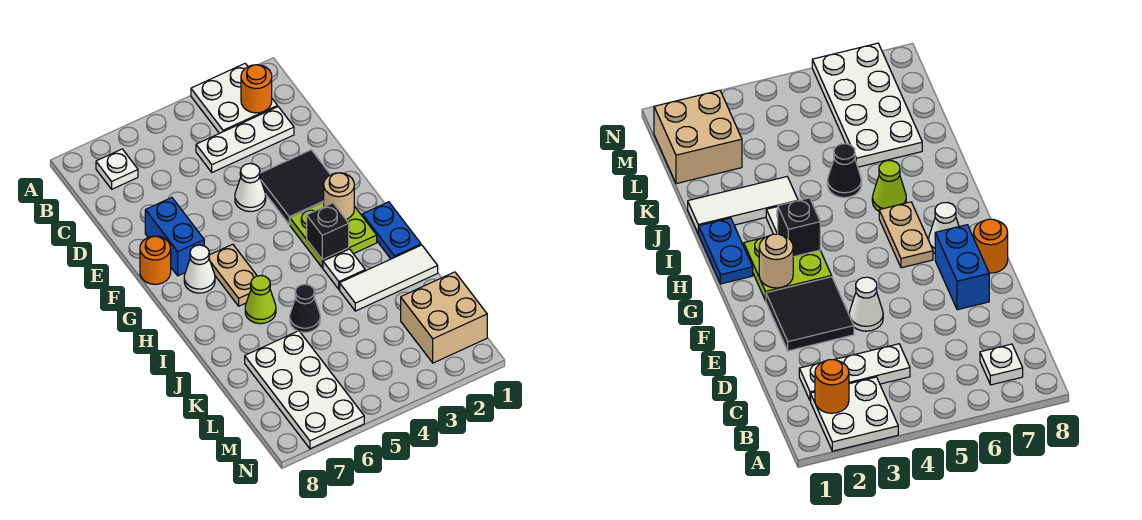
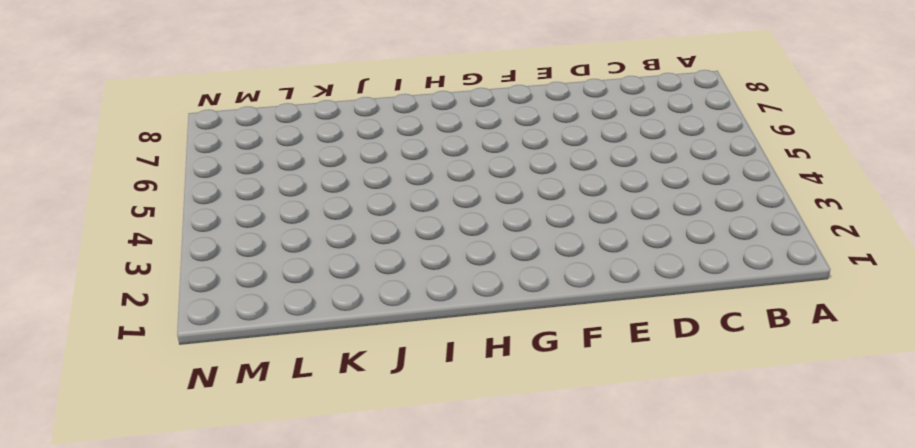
none -> white 2x2 plate [191,64,278,133]
none -> white 1x1 plate [96,149,138,189]
none -> white 1x3 plate [196,107,294,172]

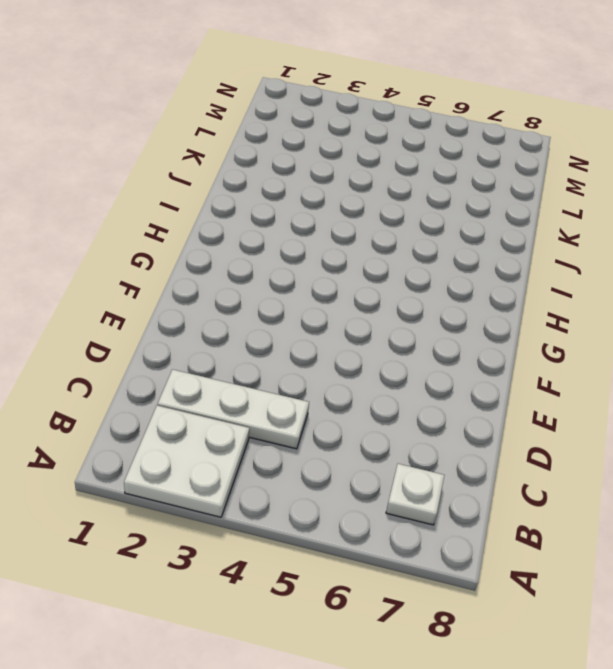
none -> black 2x2 tile [260,150,330,225]
none -> white 1x1 cone [235,163,266,211]
none -> blue 1x2 brick [145,198,204,276]

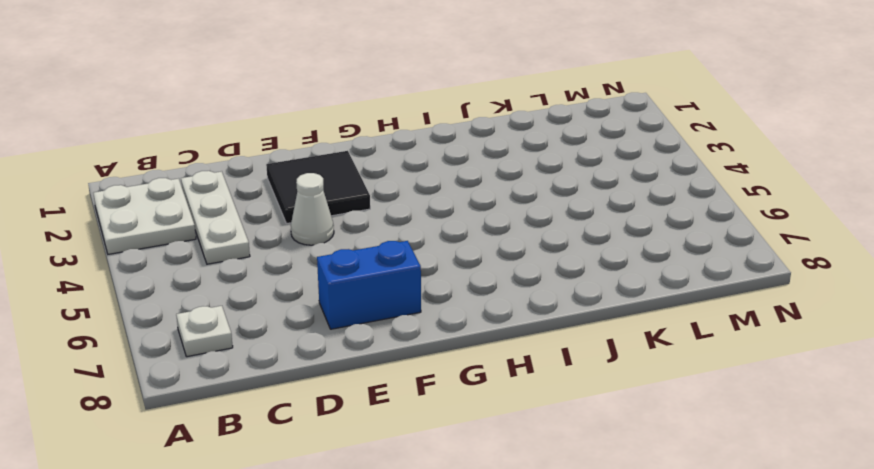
none -> orange 1x1 round brick [140,236,171,284]
none -> lime 2x2 plate [290,203,377,268]
none -> tan 1x2 plate [209,244,257,306]

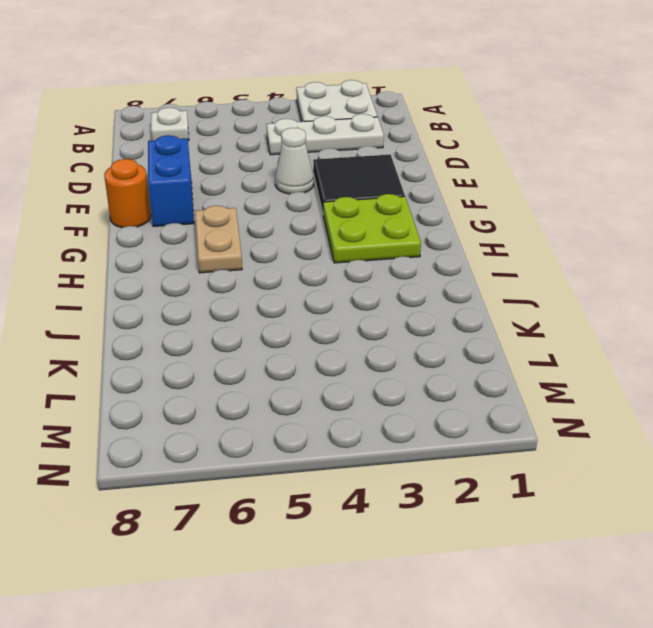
none -> white 1x1 cone [184,245,215,293]
none -> blue 1x2 plate [362,202,421,259]
none -> white 1x1 plate [323,249,365,289]

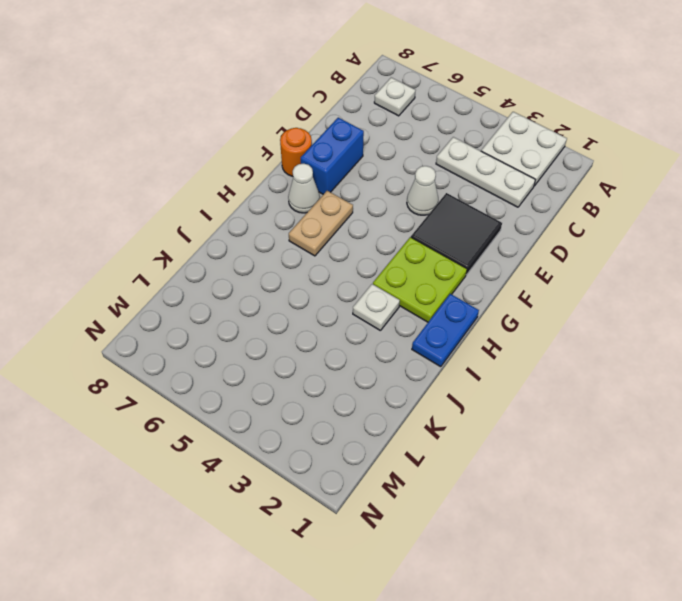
none -> lime 1x1 cone [245,276,276,324]
none -> white 1x3 tile [340,245,438,311]
none -> black 1x1 cone [290,284,320,332]

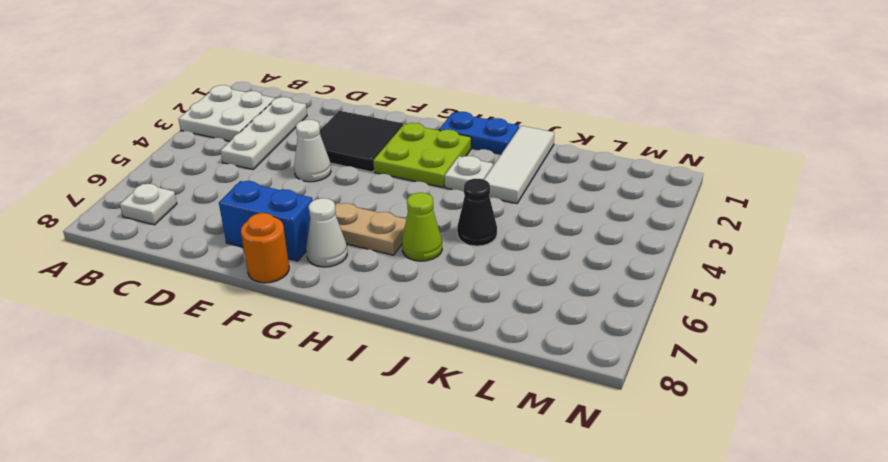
none -> white 2x4 plate [245,331,364,449]
none -> tan 2x2 brick [401,272,487,363]
none -> orange 1x1 round brick [241,65,272,113]

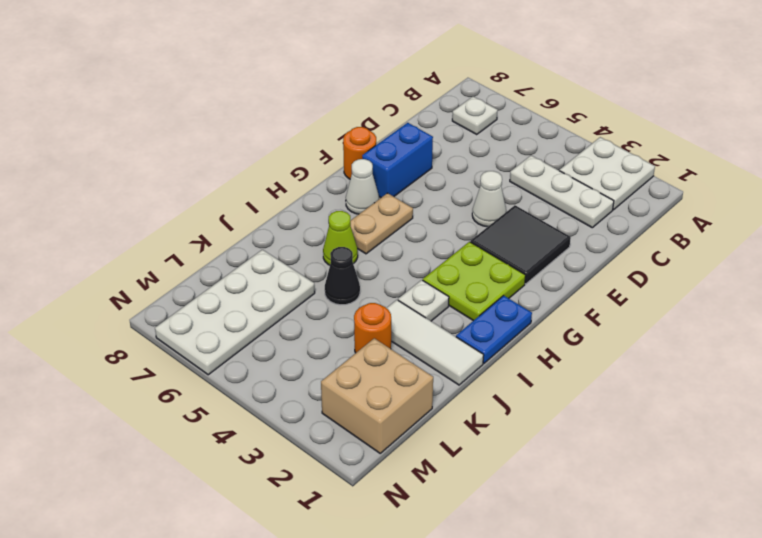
orange 1x1 round brick [354,303,391,353] -> orange 1x1 round brick moved to [241,65,272,113]
none -> tan 1x1 round brick [324,173,354,219]
none -> black 1x1 brick [307,203,349,260]

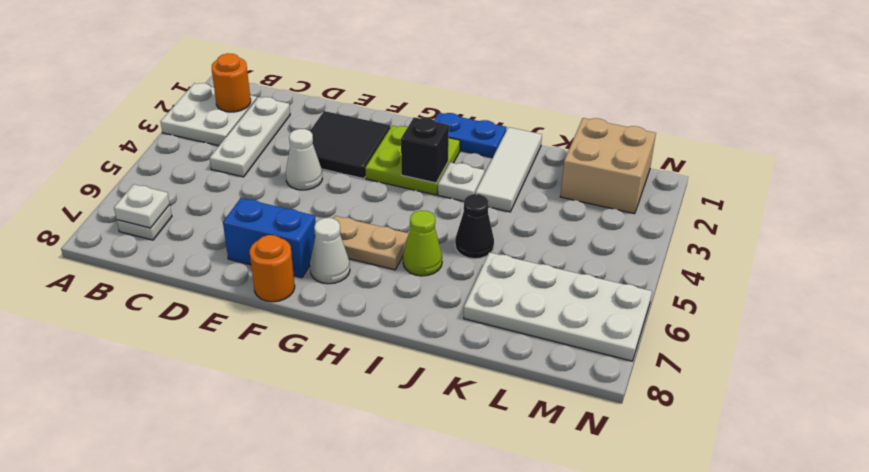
white 1x1 plate [114,184,170,228] -> none
none -> tan 1x1 round brick [324,173,354,219]

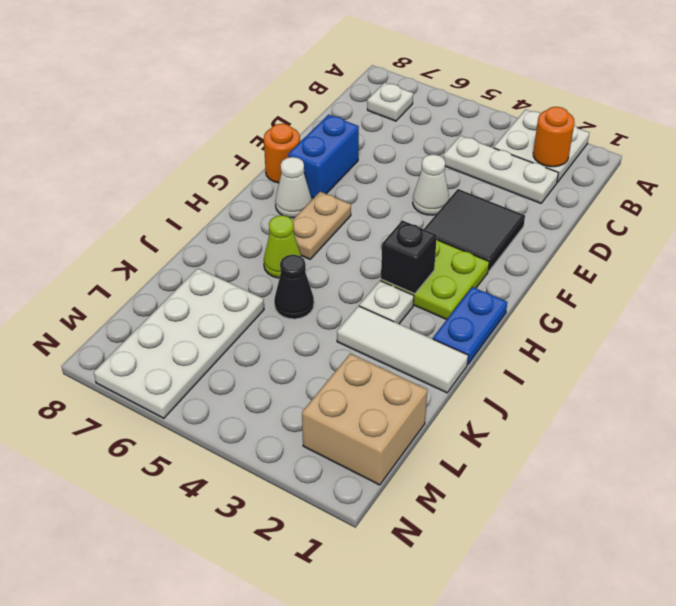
none -> tan 1x1 round brick [324,173,354,219]

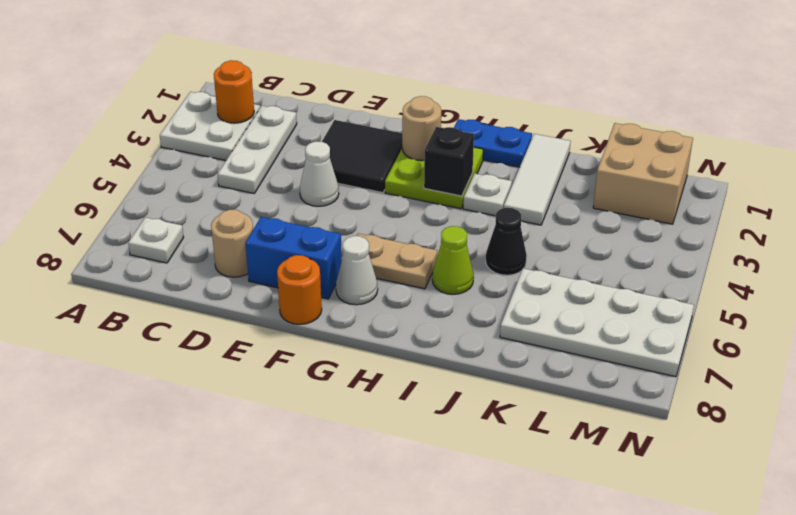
tan 1x1 round brick [211,210,253,277] -> none

